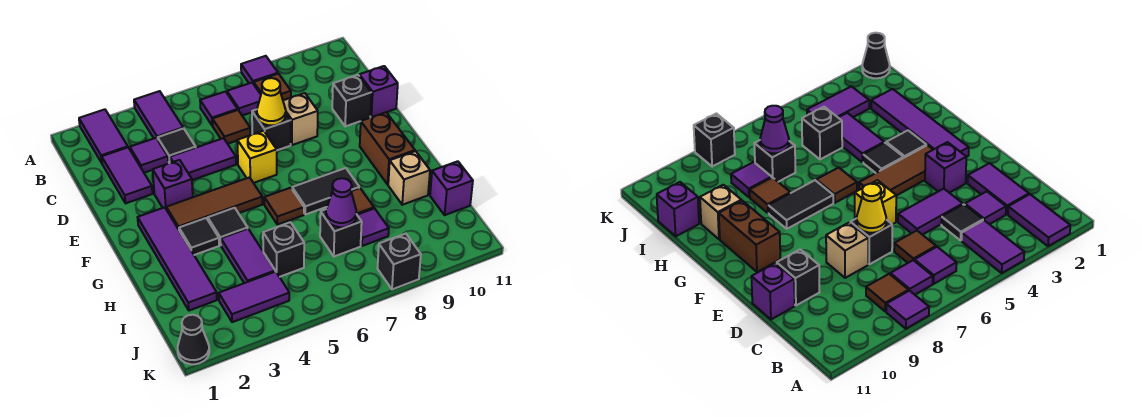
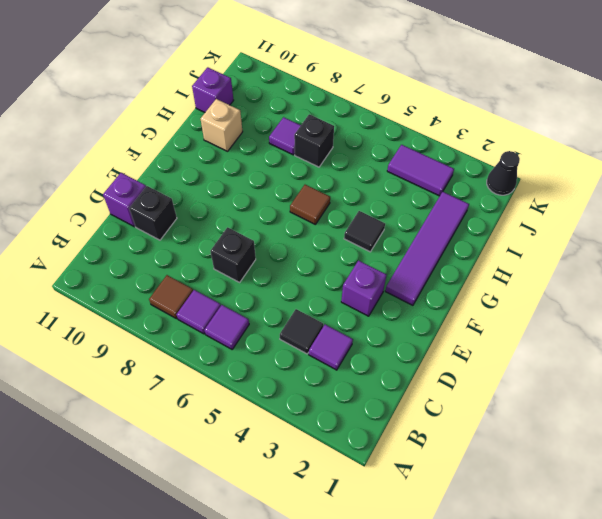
none -> purple 1x2 tile [79,109,128,163]
none -> purple 1x2 tile [134,91,183,139]
none -> purple 1x1 tile [241,56,278,84]
none -> purple 1x2 tile [102,148,152,203]

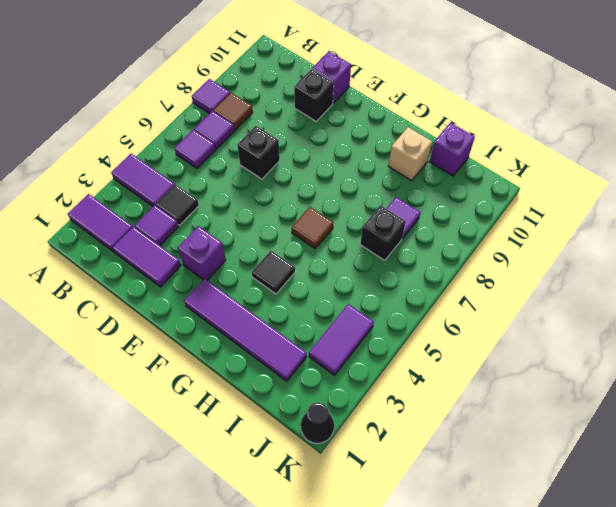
none -> brown 1x1 tile [212,110,251,144]
none -> purple 1x2 tile [170,138,236,180]
none -> tan 1x1 brick [283,93,318,145]
none -> yellow 1x1 brick [237,131,277,183]

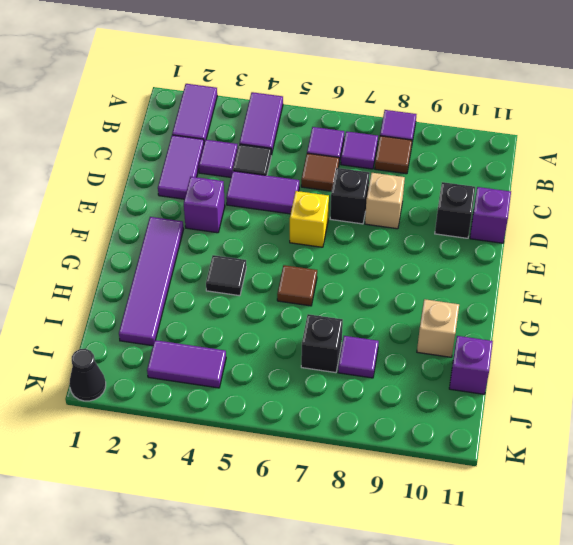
none -> brown 1x3 tile [166,177,262,229]
none -> brown 1x2 brick [360,112,415,184]
none -> black 1x1 tile [179,218,219,255]
none -> black 1x2 tile [292,168,359,215]

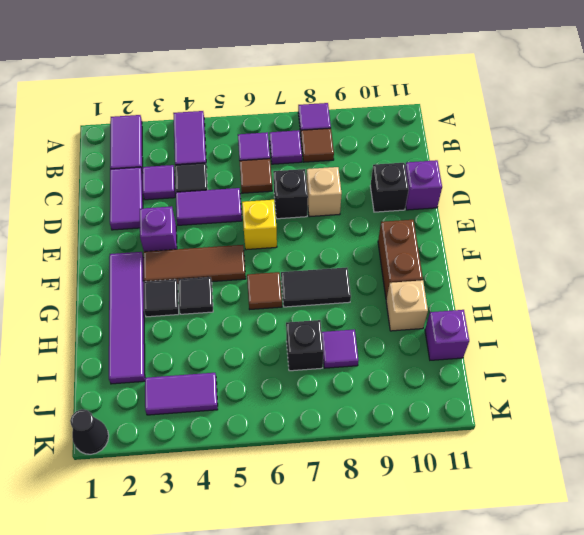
none -> purple 1x2 tile [221,229,275,283]
none -> brown 1x1 tile [351,188,374,215]
none -> black 1x1 brick [263,222,304,277]
none -> black 1x1 brick [378,234,421,289]

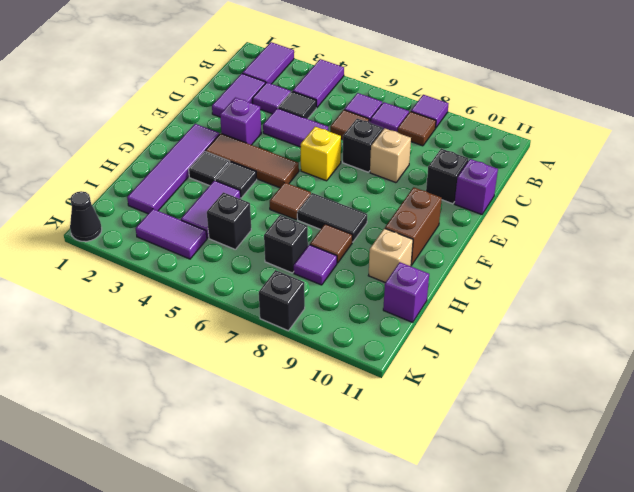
none -> yellow 1x1 cone [257,78,286,125]
none -> purple 1x1 cone [326,178,356,227]

